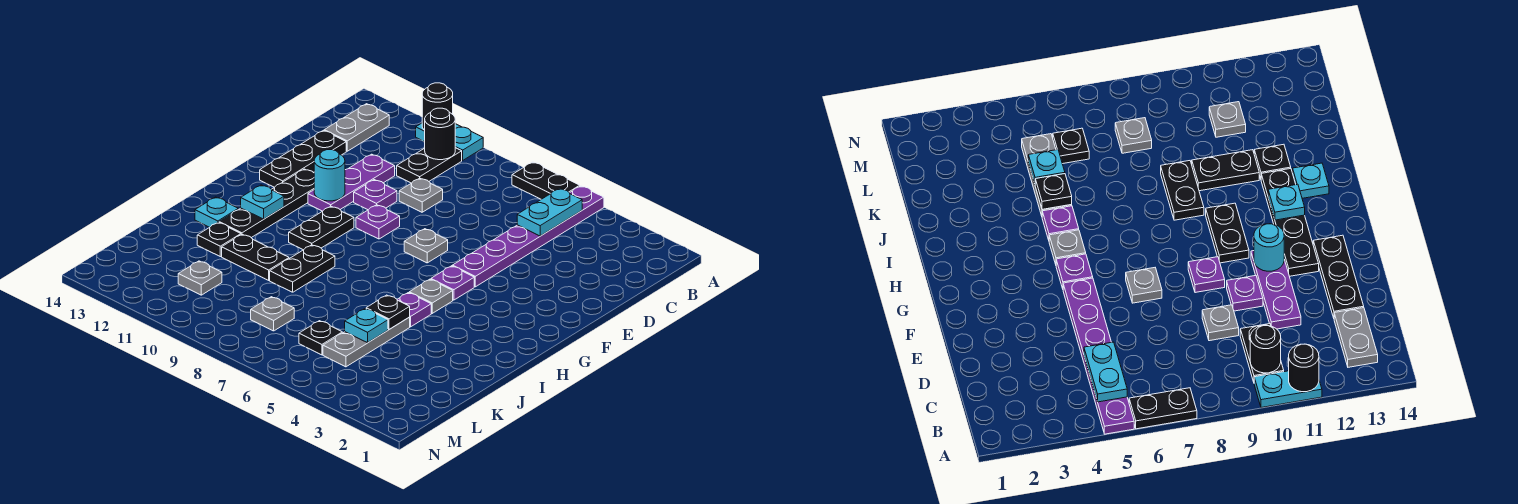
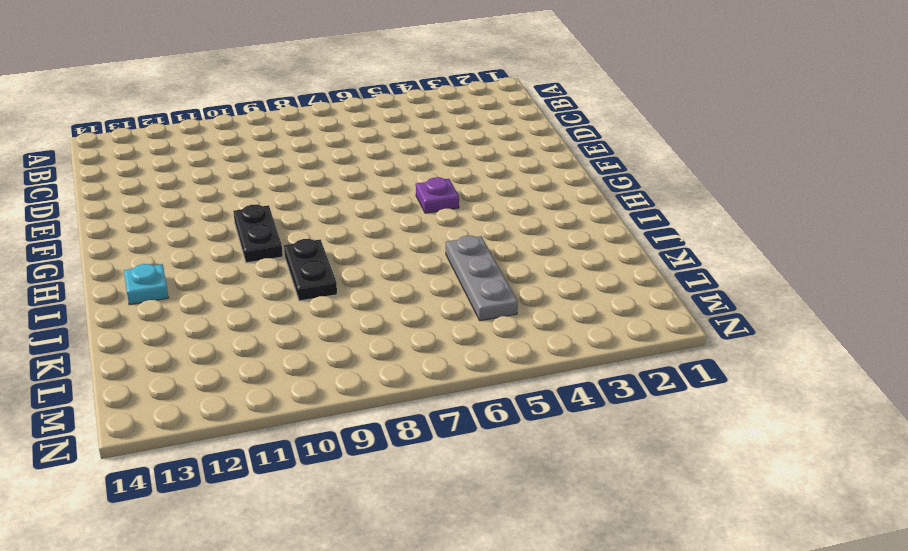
none -> purple 1x6 plate [452,186,604,287]
none -> black 1x2 plate [512,162,580,199]
none -> cyan 1x2 plate [416,123,483,160]
none -> black 1x2 plate [397,148,462,183]

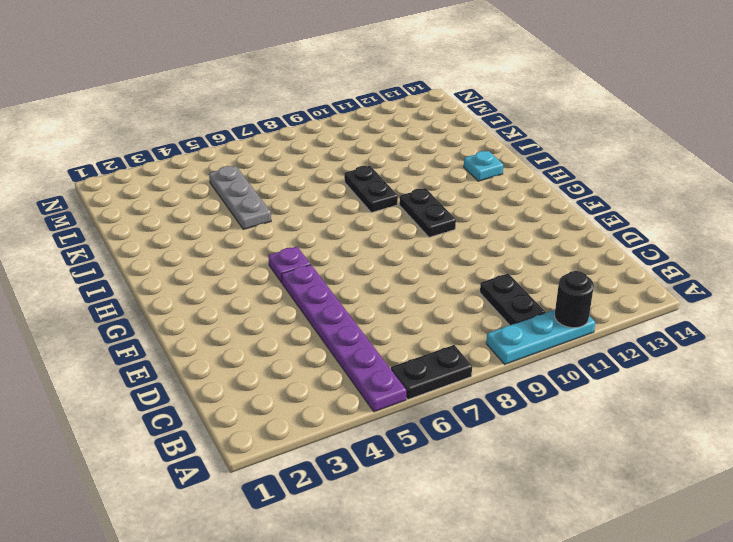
cyan 1x3 plate [486,310,595,364] -> cyan 1x2 plate [416,123,483,160]
none -> grey 1x2 plate [324,104,389,151]
none -> grey 1x1 plate [399,178,443,212]
none -> purple 1x3 plate [308,154,395,211]
none -> black 1x3 plate [260,130,346,187]

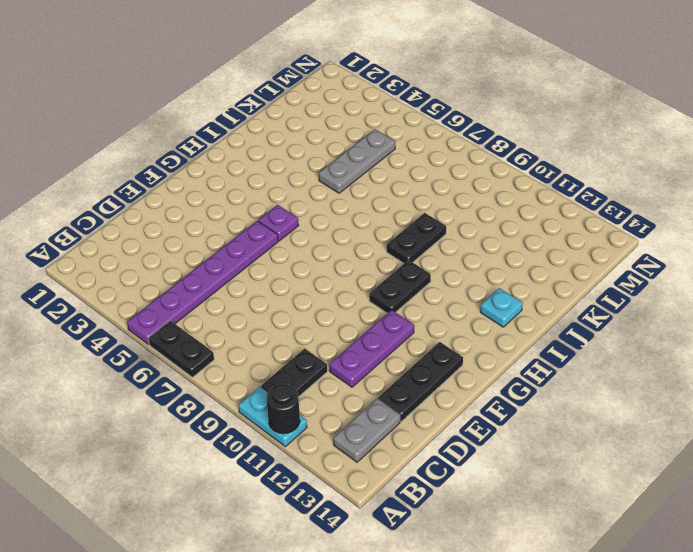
none -> grey 1x1 plate [399,178,443,212]
none -> purple 1x1 plate [354,180,397,210]
none -> grey 1x1 plate [404,229,448,263]
none -> purple 1x1 plate [356,205,400,239]

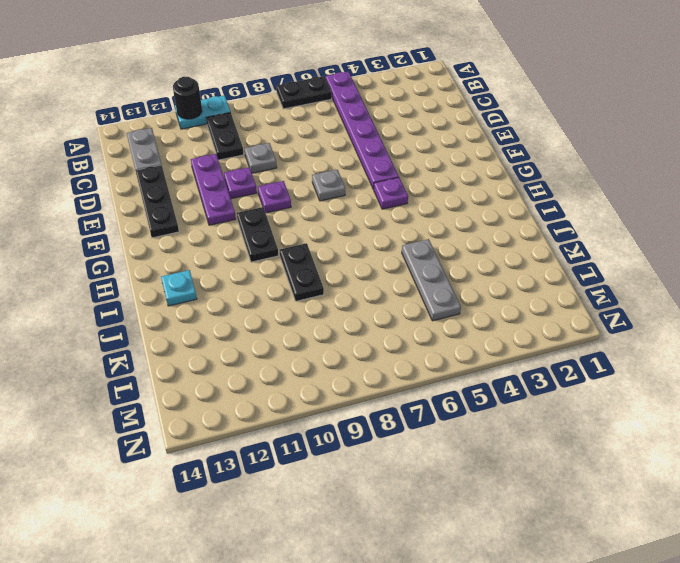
none -> black 1x4 plate [219,169,314,238]
none -> grey 1x1 plate [409,279,453,313]
none -> purple 1x1 plate [397,293,431,327]
none -> black 1x2 plate [222,234,289,280]

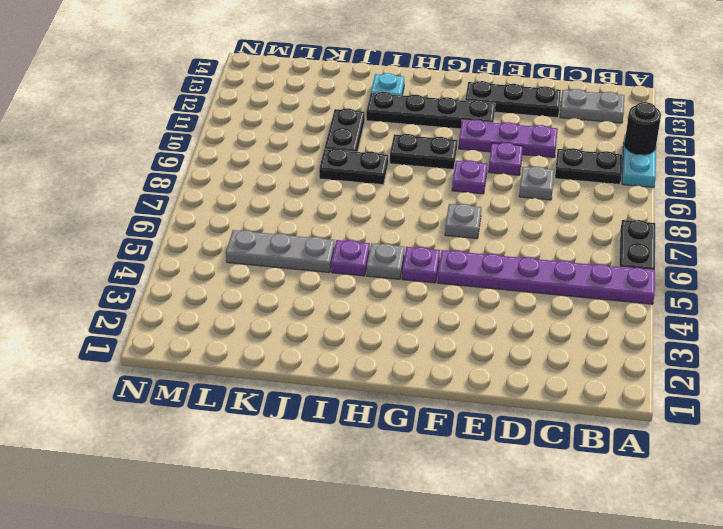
none -> black 1x1 plate [197,222,241,257]
none -> black 1x1 plate [299,321,342,355]
none -> grey 1x1 plate [251,297,294,331]
none -> grey 1x1 plate [178,261,222,295]

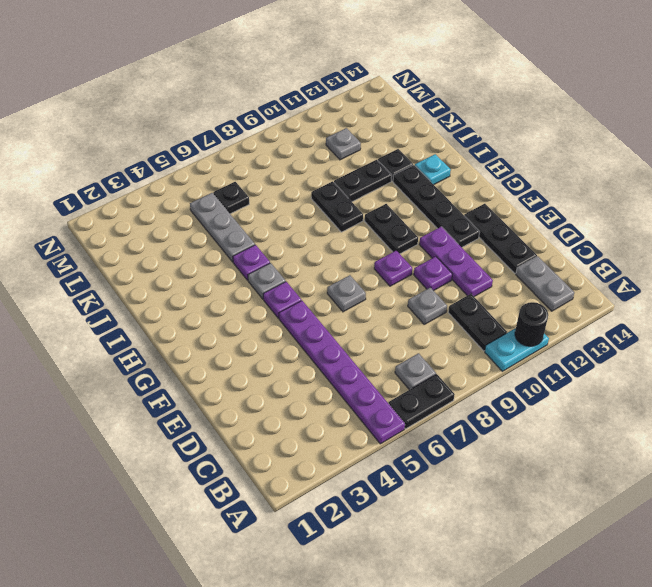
grey 1x1 plate [395,353,436,390] -> grey 1x1 plate moved to [251,297,294,331]
none -> cyan 1x2 plate [517,188,582,236]
none -> black 1x1 round brick [425,108,455,160]
none -> cyan 1x1 round brick [314,150,345,201]
none -> cyan 1x1 plate [241,185,284,219]

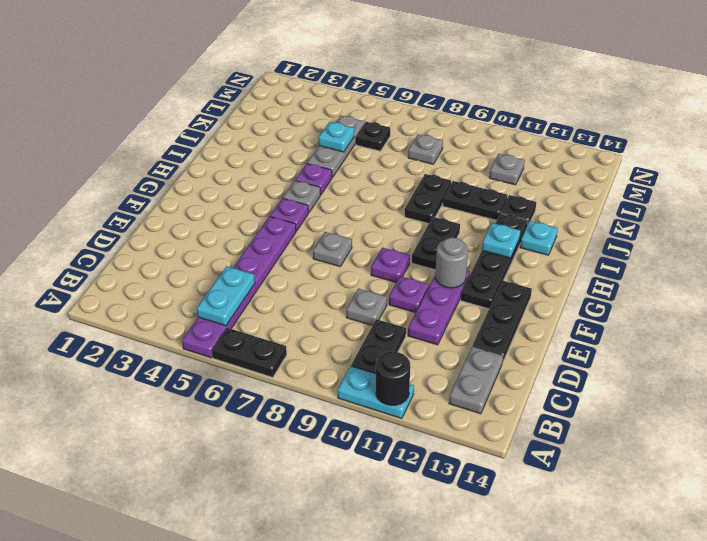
grey 1x1 round brick [435,238,468,288] -> cyan 1x1 round brick [314,150,345,201]
none -> black 1x1 round brick [425,108,455,160]
none -> black 1x1 plate [366,295,410,329]

